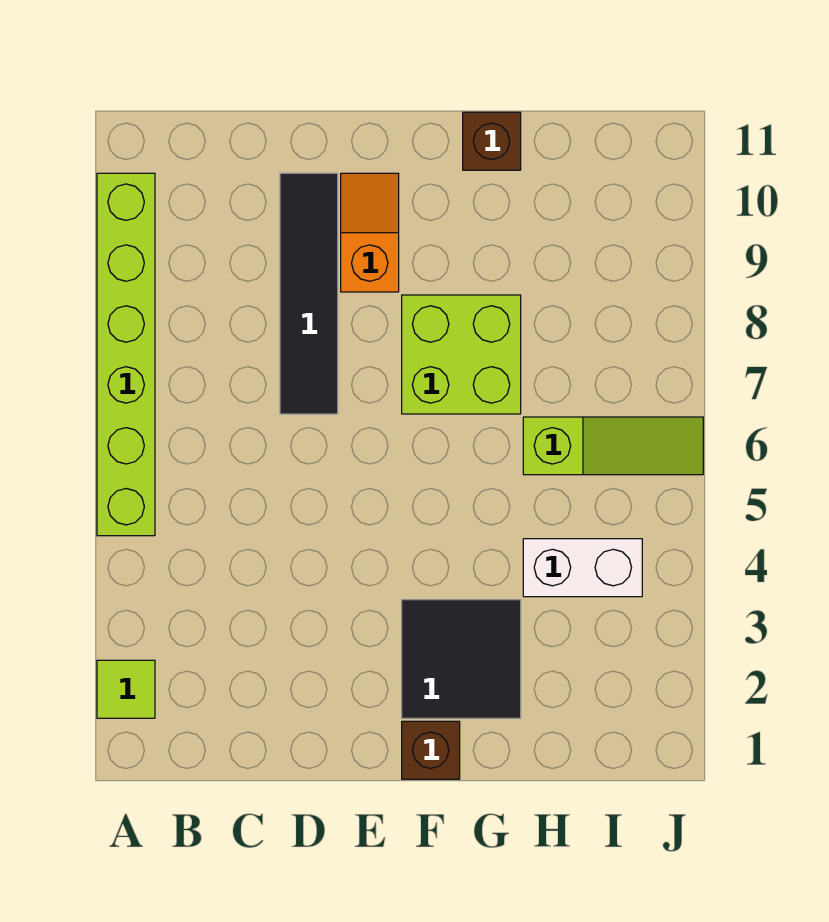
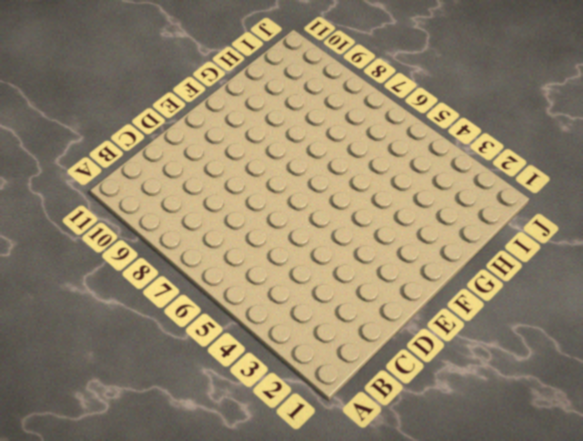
none -> lime 1x1 tile [97,660,155,718]
none -> lime 1x6 brick [97,173,155,536]

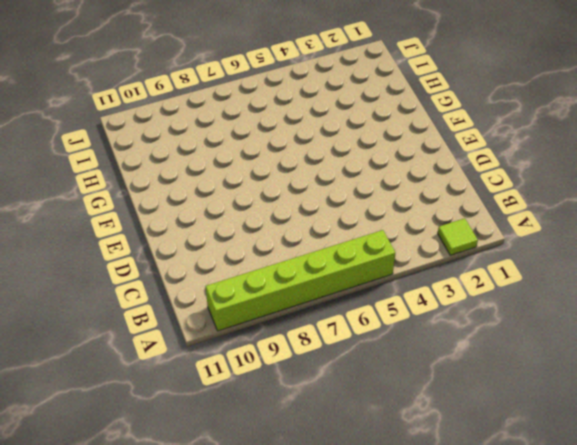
none -> black 1x4 tile [280,173,338,414]
none -> orange 1x2 slope [341,173,399,292]

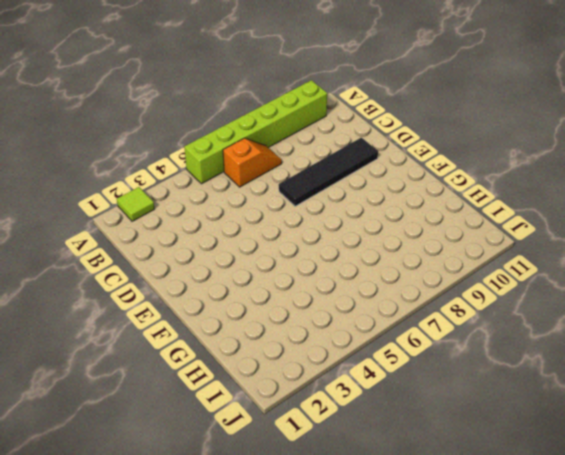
orange 1x2 slope [223,138,282,187] -> orange 1x2 slope moved to [341,173,399,292]
none -> brown 1x1 brick [402,721,460,779]
none -> black 2x2 tile [402,600,521,718]

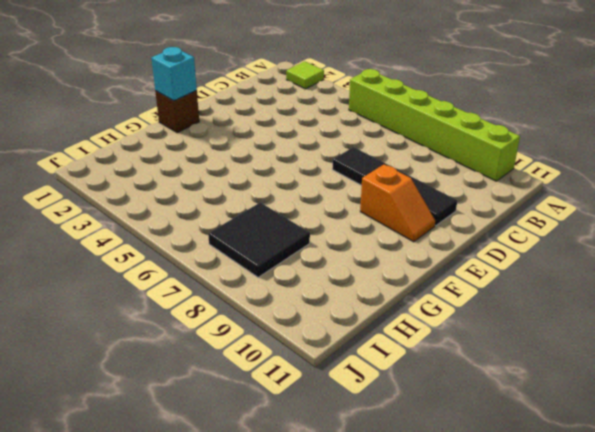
cyan 1x1 brick [152,47,197,101] -> none
black 2x2 tile [208,202,310,277] -> black 2x2 tile moved to [402,600,521,718]
none -> lime 2x2 brick [402,295,521,414]
none -> brown 1x1 brick [463,112,521,170]

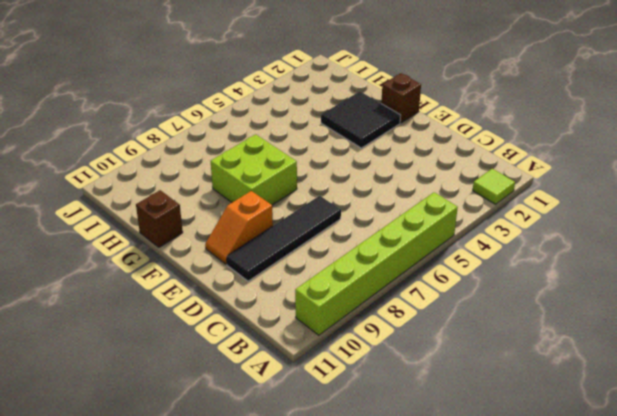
none -> white 1x2 brick [523,539,642,597]
none -> lime 1x3 slope [523,417,703,475]

